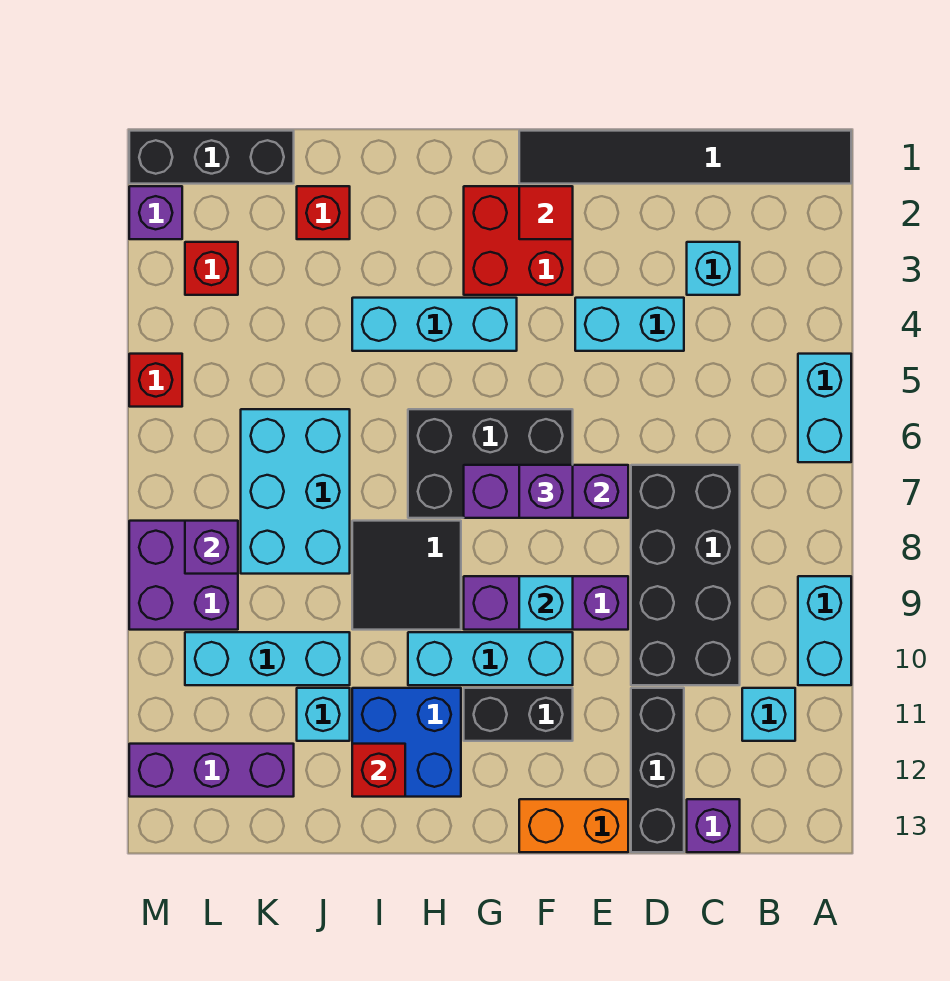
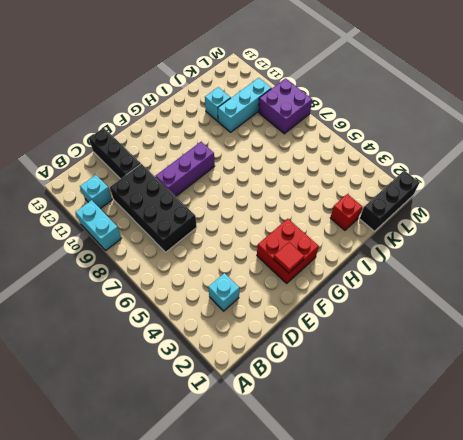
none -> black 1x6 tile [519,131,851,184]
none -> cyan 1x2 brick [798,354,851,462]
none -> purple 1x1 brick [687,799,740,852]
none -> cyan 1x2 brick [575,298,684,351]

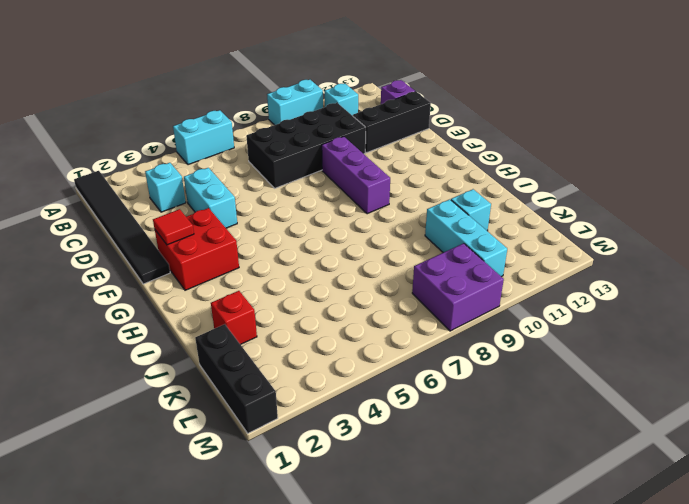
none -> orange 1x2 brick [519,799,628,852]
none -> black 2x3 brick [408,409,573,518]
none -> cyan 1x3 brick [408,632,573,685]
none -> black 1x2 brick [464,688,573,741]

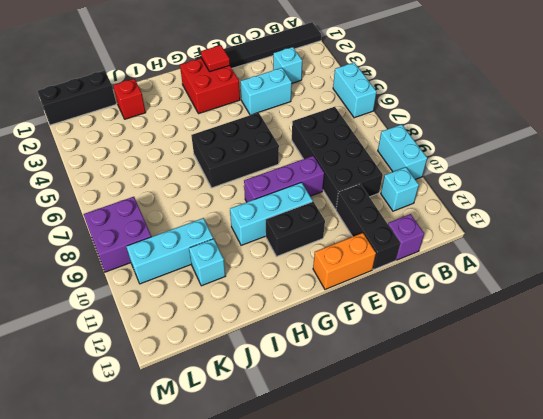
none -> cyan 1x3 brick [352,298,517,351]
none -> black 2x2 tile [352,521,461,630]
none -> blue 2x2 brick [352,688,461,797]
none -> cyan 2x3 brick [241,409,350,574]

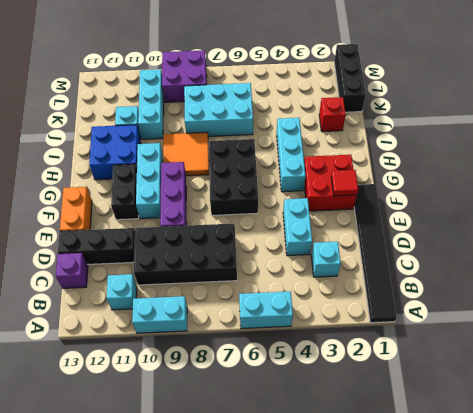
orange 2x2 tile [163,132,209,176] -> black 2x2 tile [352,521,461,630]
none -> purple 1x3 brick [129,744,294,797]
none -> red 1x1 brick [185,242,238,295]
none -> purple 1x1 brick [129,186,182,239]
none -> red 1x1 brick [129,354,182,407]

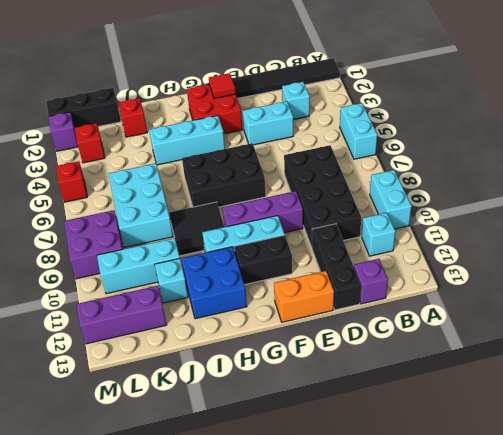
none -> purple 1x3 brick [464,465,628,518]
none -> cyan 1x1 brick [519,576,573,630]
none -> red 1x1 brick [352,744,405,797]
none -> purple 1x1 brick [185,521,238,574]

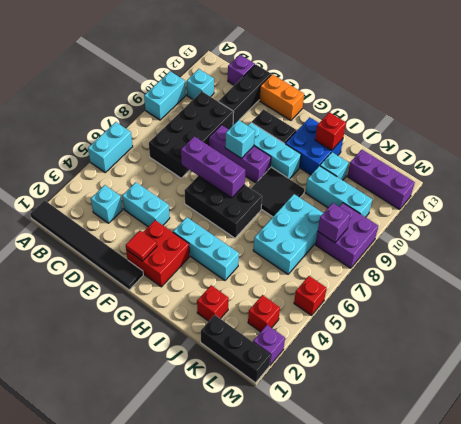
none -> purple 1x1 brick [519,465,573,518]

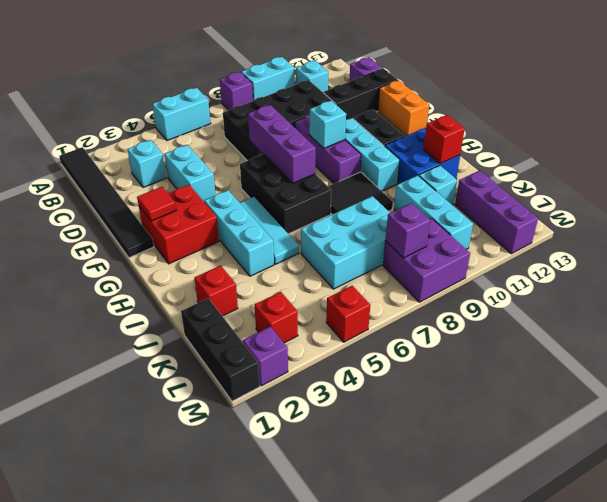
purple 1x1 brick [220,72,253,110] -> purple 1x1 brick moved to [519,465,573,518]
cyan 1x3 tile [240,197,299,264] -> none

